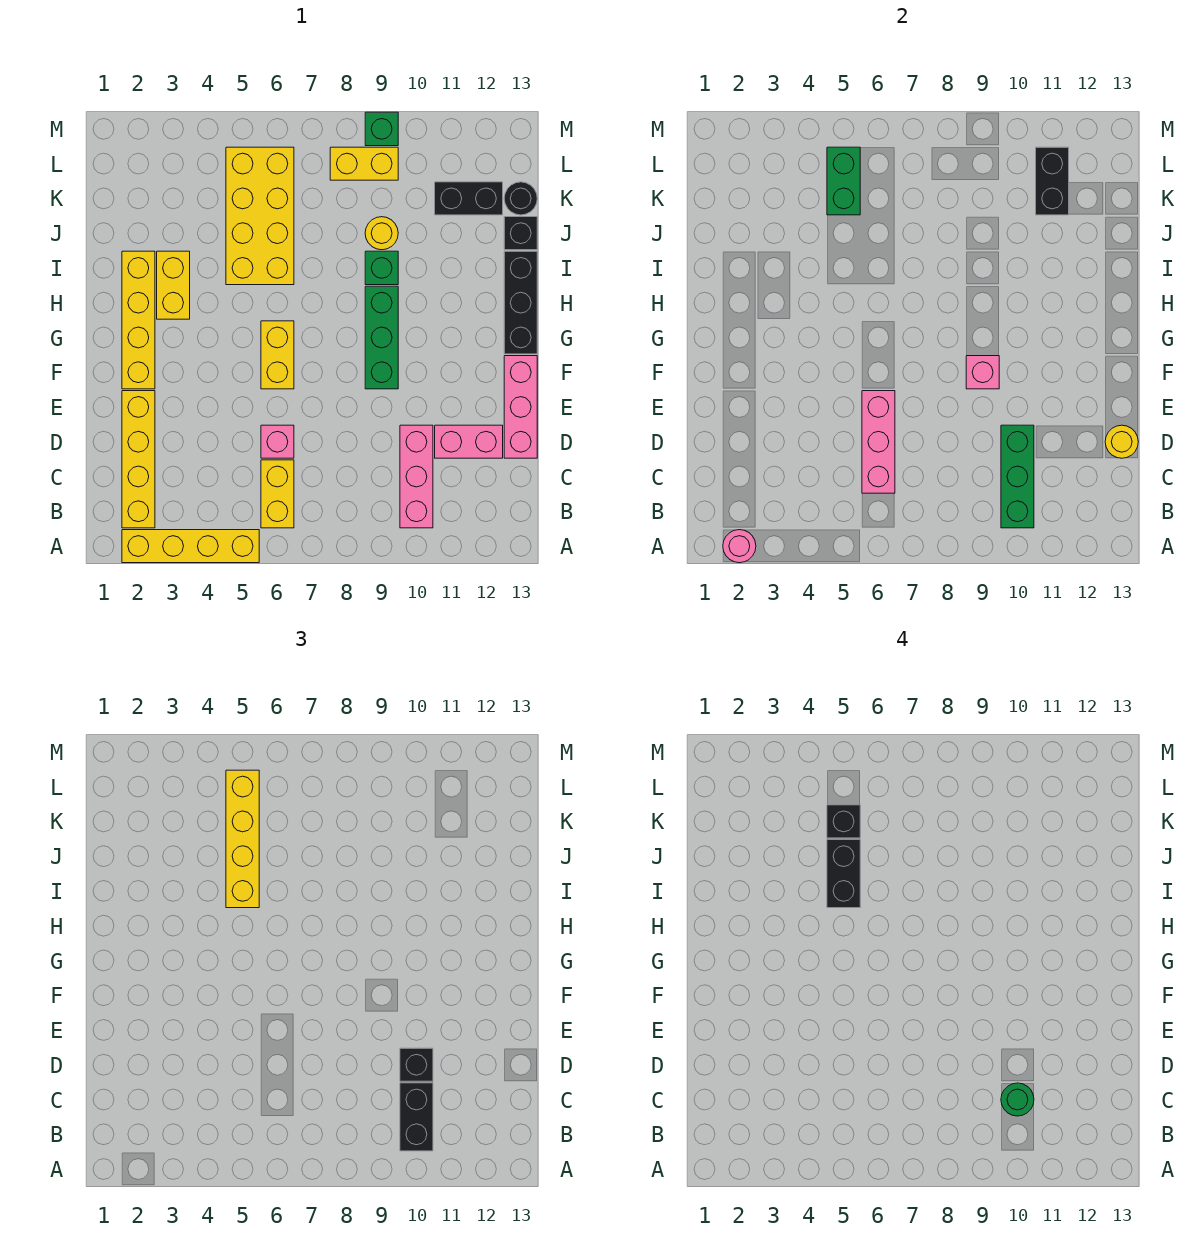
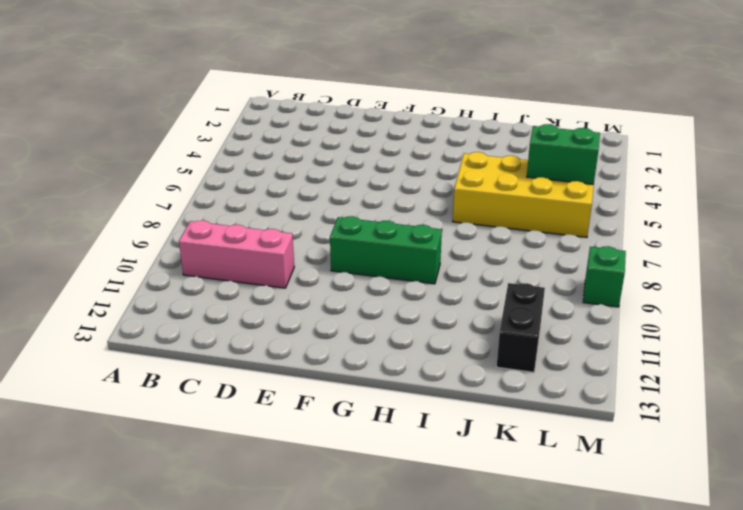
none -> yellow 1x4 brick [122,530,259,563]
none -> yellow 1x4 brick [122,391,155,528]
none -> yellow 1x2 brick [261,460,294,528]
none -> pink 1x1 brick [261,425,294,458]

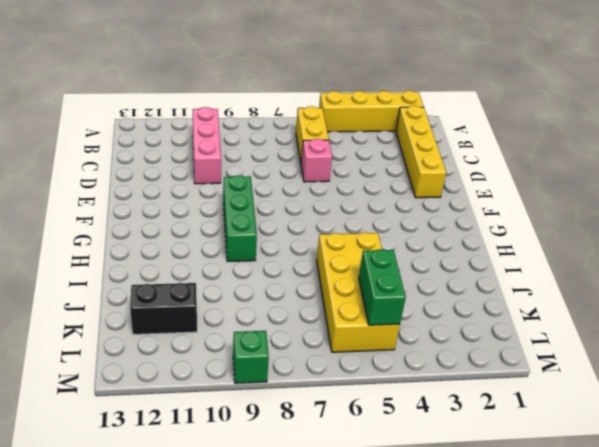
none -> pink 1x2 brick [435,425,503,458]
none -> pink 1x3 brick [504,356,537,458]
none -> yellow 1x4 brick [122,251,155,389]
none -> yellow 1x2 brick [261,321,294,389]

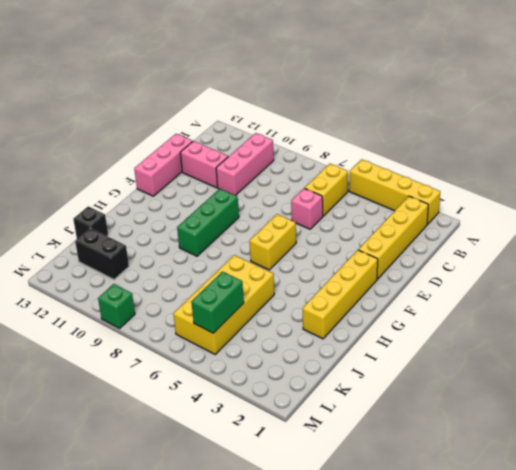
none -> black 1x3 brick [504,251,537,354]
none -> yellow 1x2 brick [157,251,190,319]
none -> green 1x1 brick [365,251,398,285]
none -> yellow 1x1 round brick [365,217,398,250]

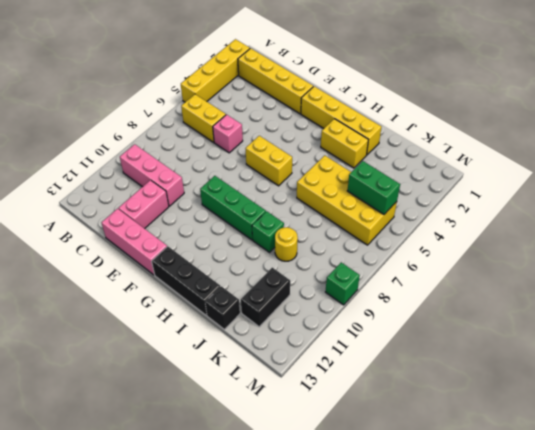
none -> black 1x1 round brick [504,182,537,215]
none -> yellow 1x2 brick [330,147,398,180]
none -> pink 1x1 round brick [723,530,756,563]
none -> green 1x3 brick [1001,425,1034,528]

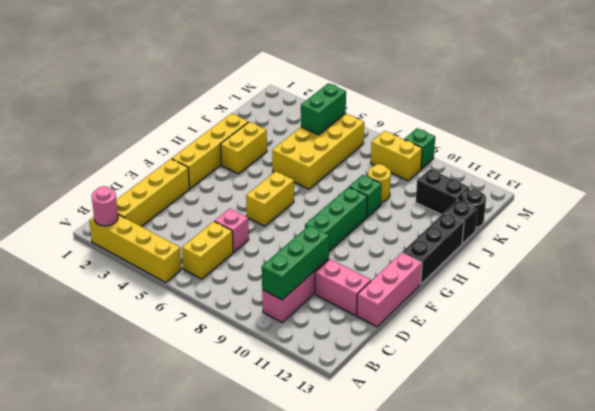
none -> pink 1x3 brick [862,391,895,493]
none -> yellow 1x1 round brick [1105,425,1138,458]
none -> pink 1x1 brick [966,356,999,389]
none -> black 1x2 brick [1036,147,1069,215]

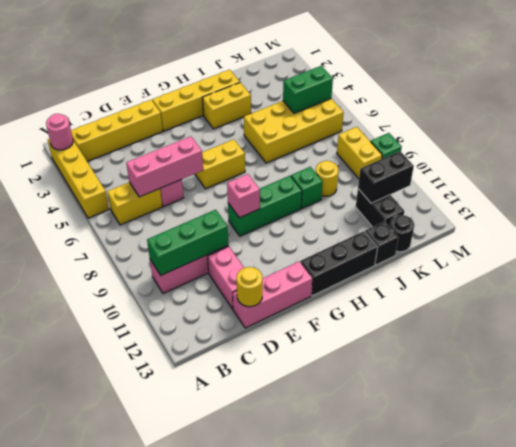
none -> black 1x2 brick [400,1083,433,1151]
none -> black 1x1 brick [400,1048,433,1081]
none -> yellow 1x4 brick [226,770,259,908]
none -> green 1x1 round brick [1001,1083,1034,1116]

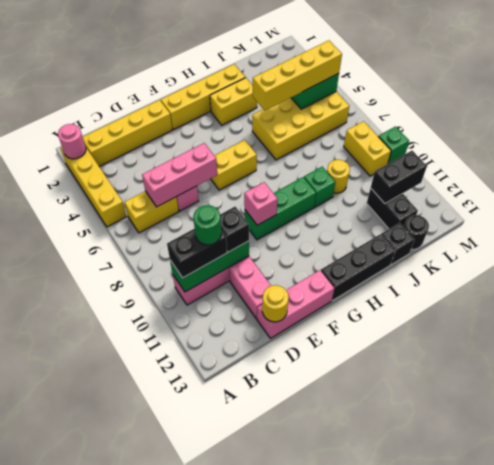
none -> black 1x2 brick [827,840,860,908]
none -> black 1x1 brick [827,805,860,838]

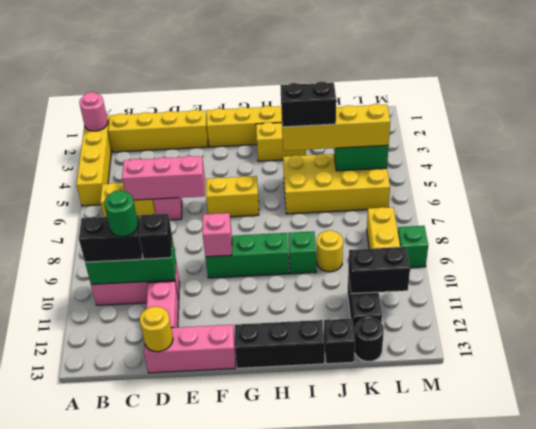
none -> black 1x1 brick [827,805,860,838]

